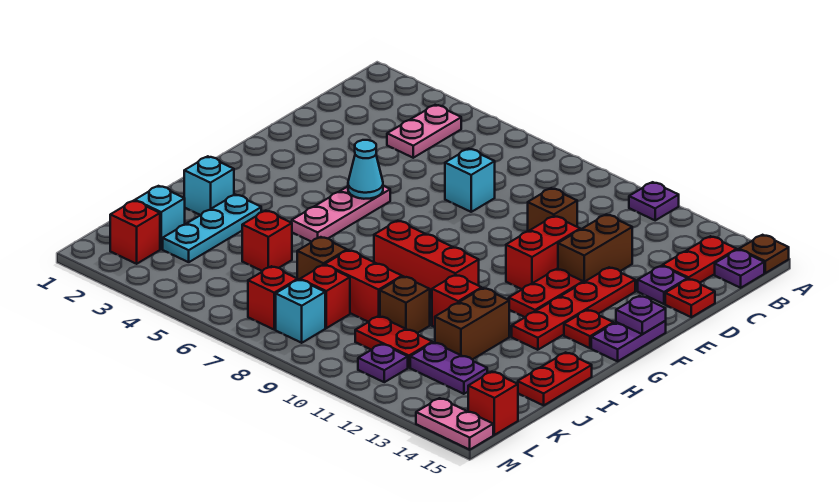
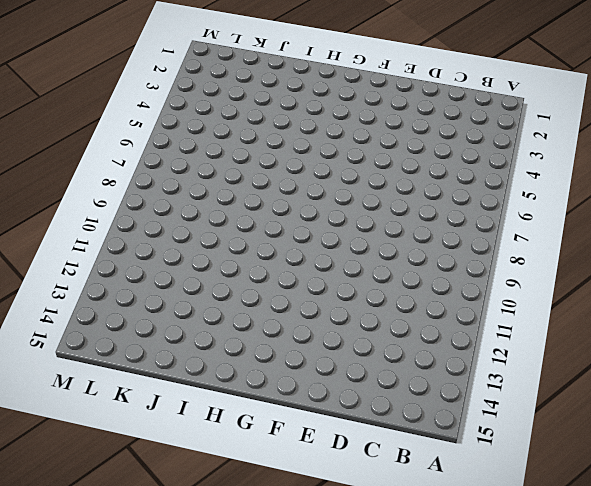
none -> purple 1x1 plate [629,182,679,220]
none -> brown 1x1 plate [739,235,789,273]
none -> pink 1x2 plate [387,105,461,158]
none -> red 1x2 plate [662,236,737,283]

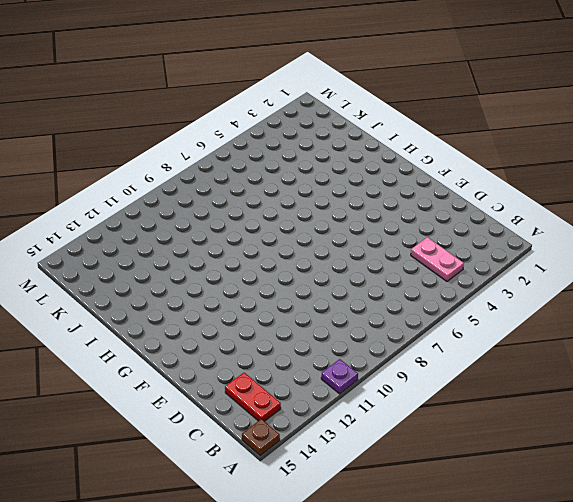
none -> purple 1x1 plate [715,250,764,288]
none -> cyan 1x1 brick [445,149,495,212]
none -> brown 1x1 brick [528,188,577,231]
none -> brown 1x2 brick [558,215,632,282]

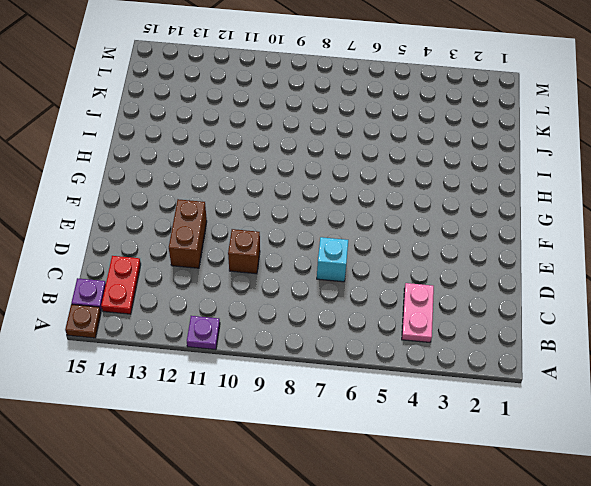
none -> purple 1x1 plate [638,266,687,304]
none -> red 1x1 plate [665,279,715,317]
none -> red 1x2 brick [506,216,580,289]
none -> red 1x4 plate [512,267,635,350]

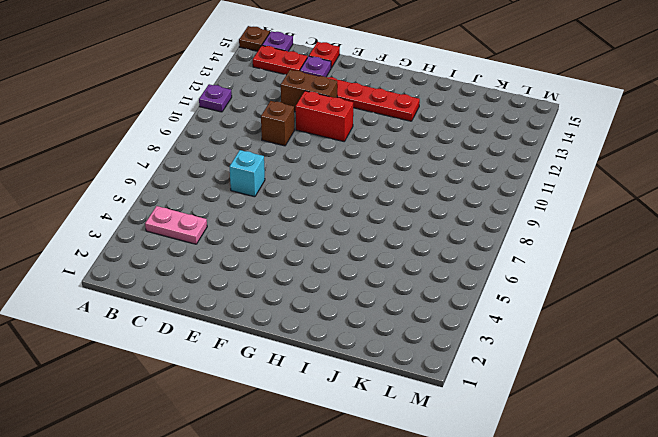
none -> pink 1x3 plate [292,186,390,242]
none -> red 1x2 plate [509,269,583,317]
none -> purple 1x2 plate [591,321,666,361]
none -> red 1x1 plate [564,310,614,348]

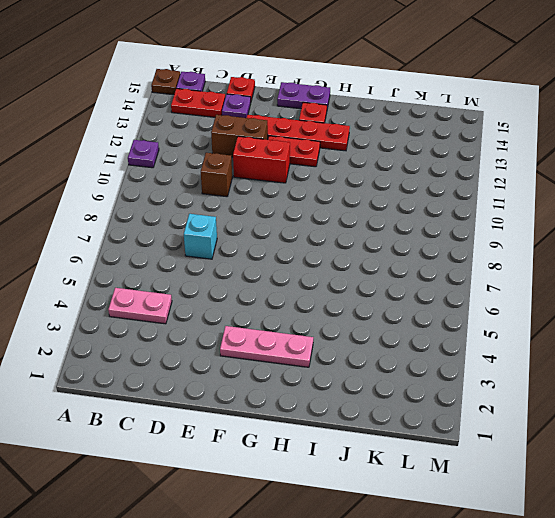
pink 1x3 plate [220,326,313,367] -> pink 1x3 plate moved to [292,186,390,242]
none -> red 1x3 brick [374,221,479,299]
none -> cyan 1x1 brick [184,156,234,215]
none -> cyan 1x3 plate [163,195,261,262]
none -> red 1x1 brick [432,275,482,327]

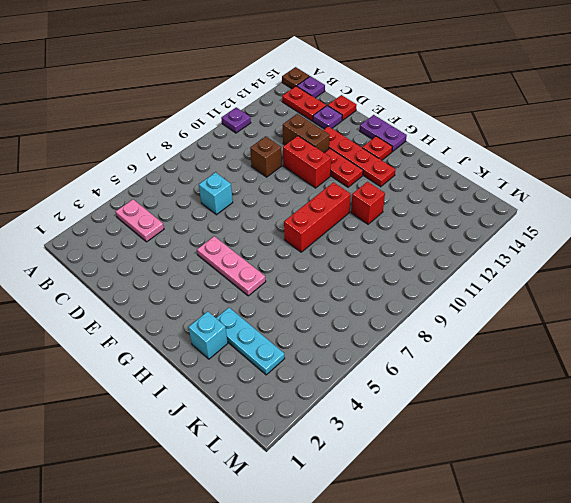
none -> brown 1x2 brick [435,288,509,359]
none -> red 1x2 plate [518,352,592,405]
none -> red 1x1 brick [242,211,292,271]
none -> brown 1x1 brick [297,237,347,280]

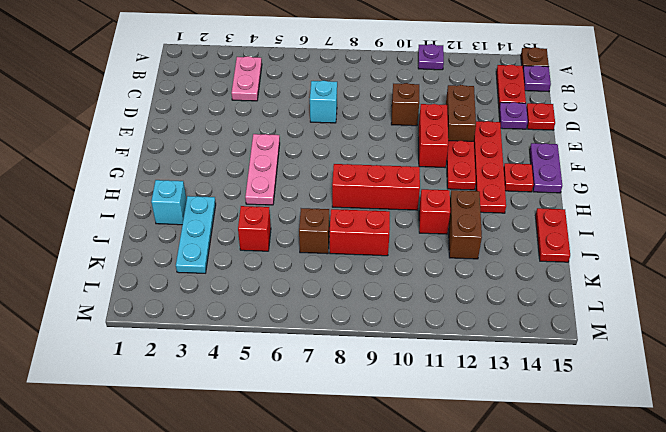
none -> brown 1x1 brick [380,276,430,333]
none -> cyan 1x1 brick [135,186,185,249]
none -> red 1x1 brick [300,265,350,328]
none -> red 1x2 plate [355,316,432,368]

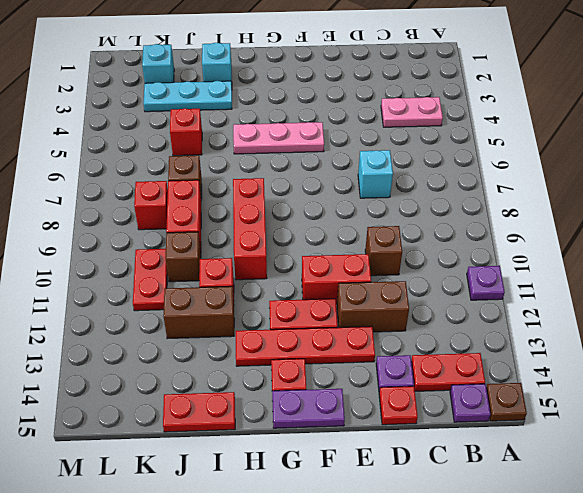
none -> purple 1x2 plate [410,342,487,394]
none -> red 1x1 brick [110,201,160,264]
none -> red 1x1 brick [248,266,298,329]
none -> cyan 1x1 brick [276,280,325,343]

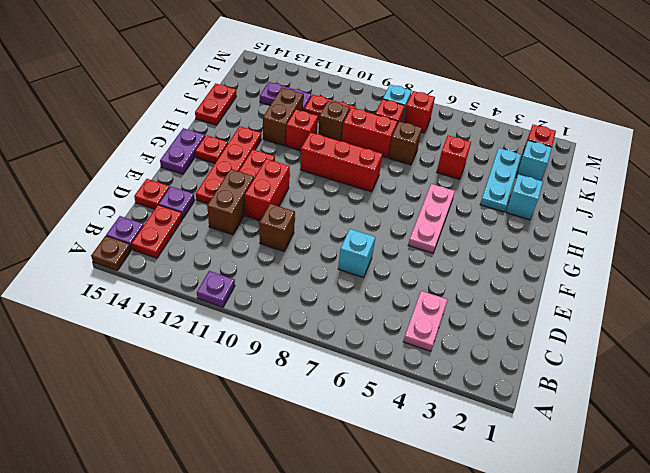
none -> purple 1x1 plate [358,344,408,382]
none -> red 1x1 brick [468,372,518,435]
none -> pink 1x2 plate [416,398,493,450]
none -> cyan 1x1 cone [348,140,383,199]

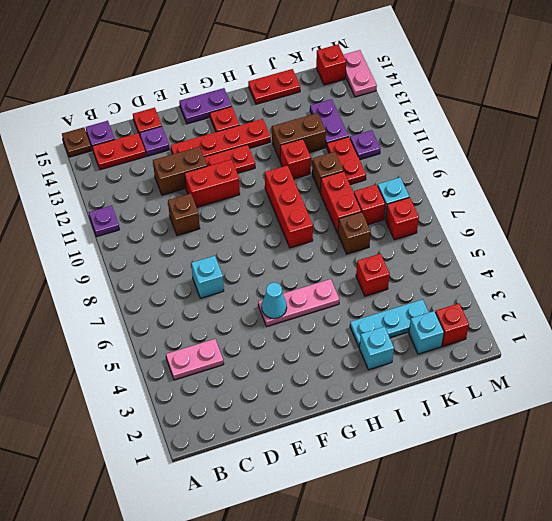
none -> purple 1x1 plate [616,296,666,334]

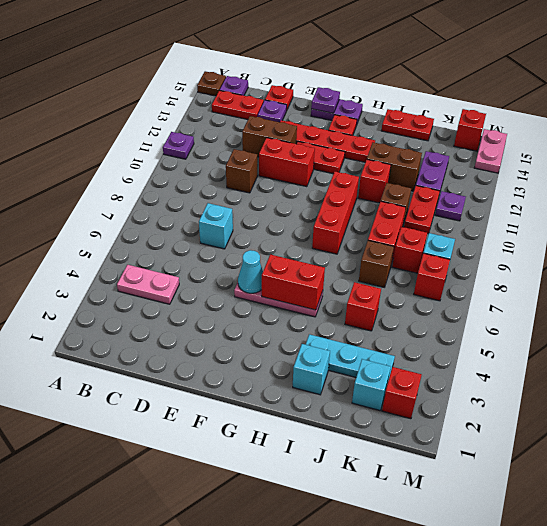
red 1x2 brick [262,255,325,310] -> none

